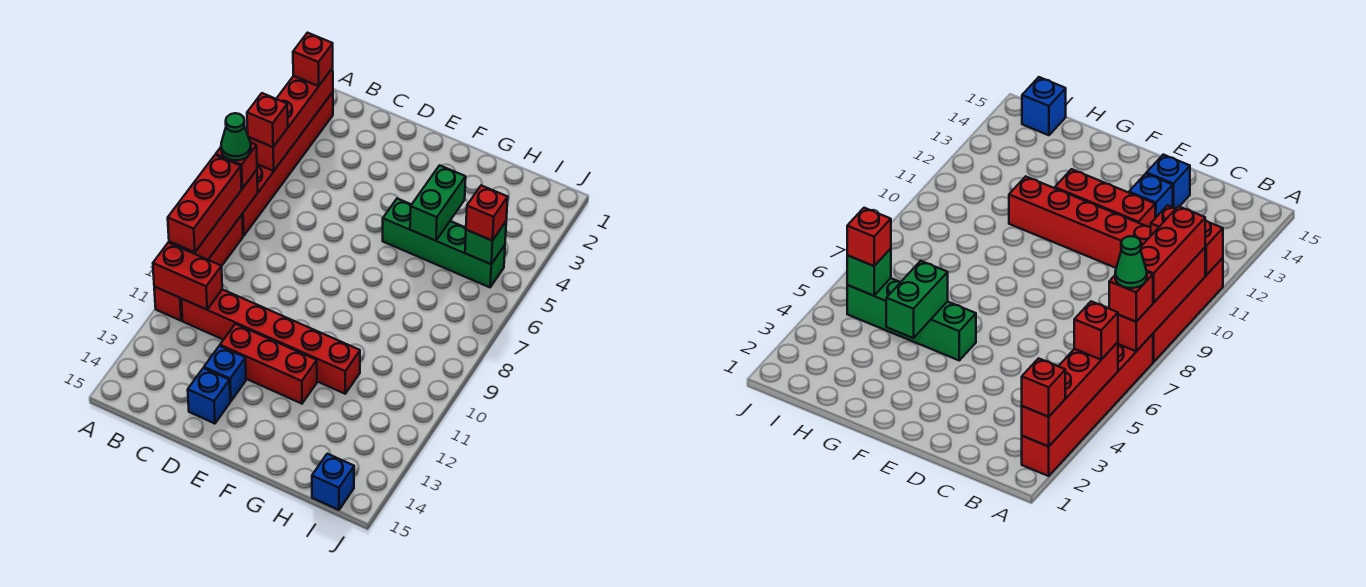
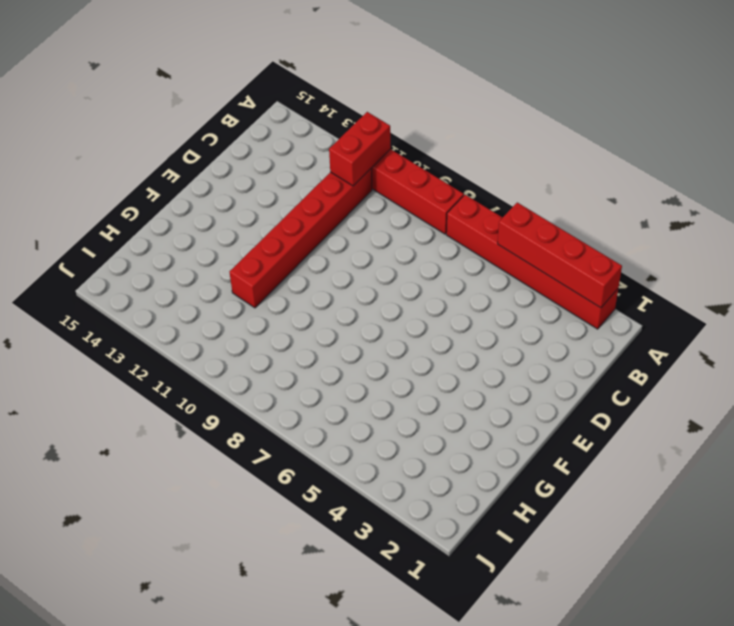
none -> red 1x3 brick [220,324,317,404]
none -> blue 1x1 brick [204,346,246,401]
none -> blue 1x1 brick [188,368,230,424]

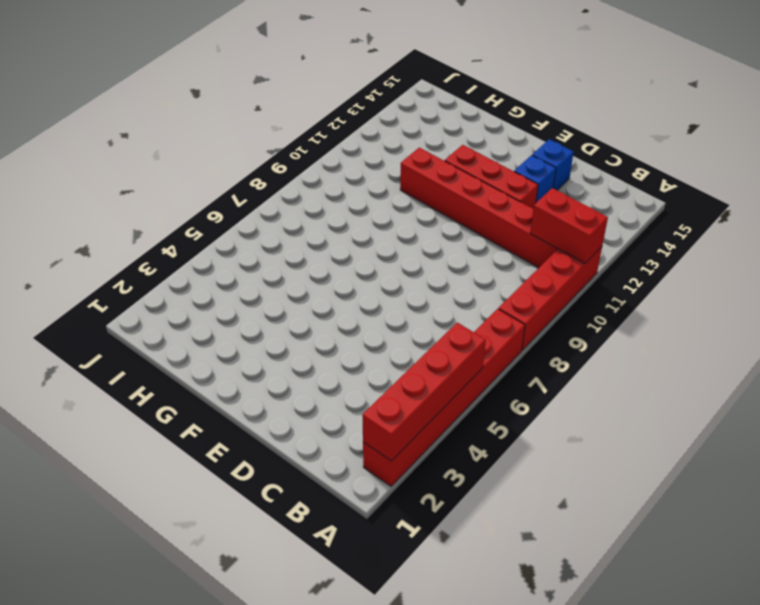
none -> green 1x4 brick [383,199,505,287]
none -> blue 1x1 brick [312,454,354,510]
none -> red 1x4 brick [169,170,258,260]

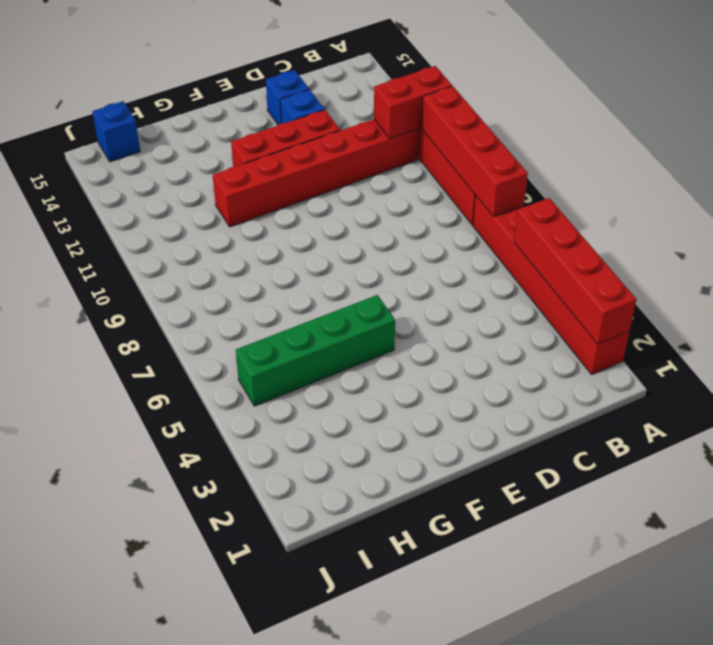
none -> green 1x2 brick [410,165,466,241]
none -> green 1x1 brick [465,222,506,264]
none -> red 1x1 brick [293,33,333,86]

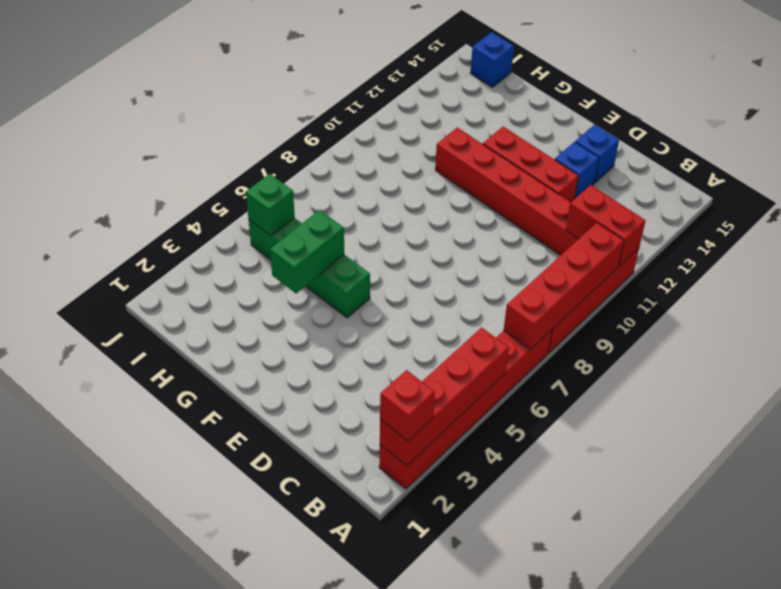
none -> red 1x1 brick [247,93,288,147]
none -> red 1x1 brick [216,143,257,188]
none -> red 1x3 brick [168,155,242,253]

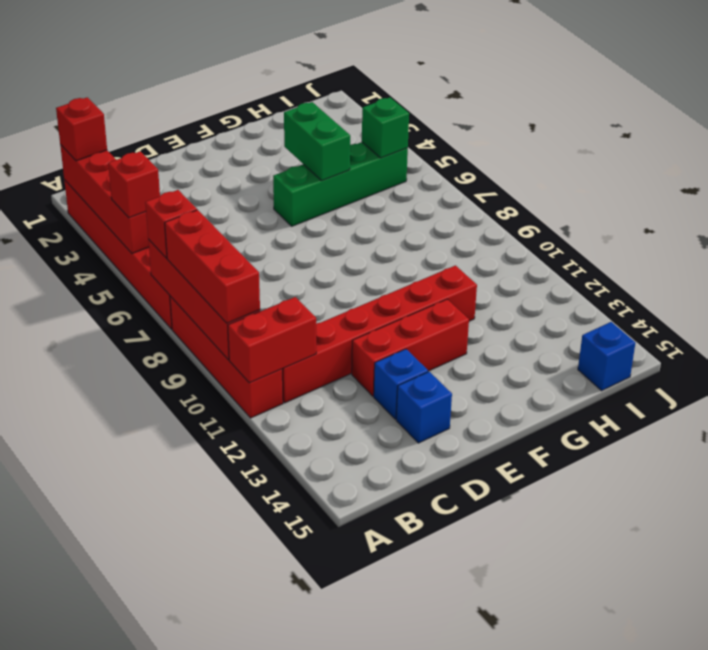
none -> red 1x1 brick [466,185,508,241]
none -> green 1x1 cone [221,113,251,160]

